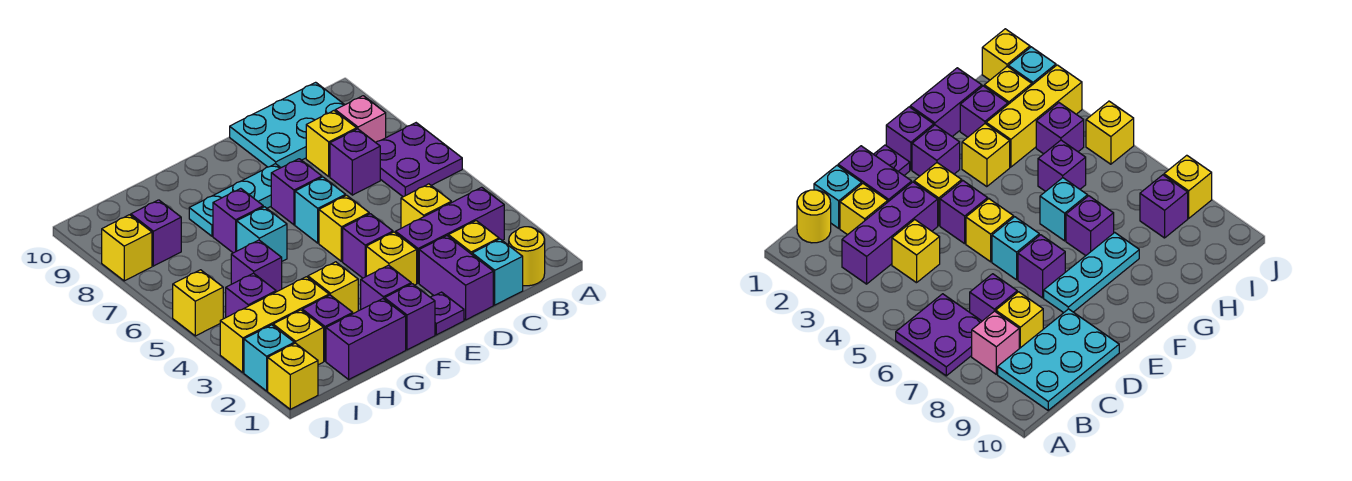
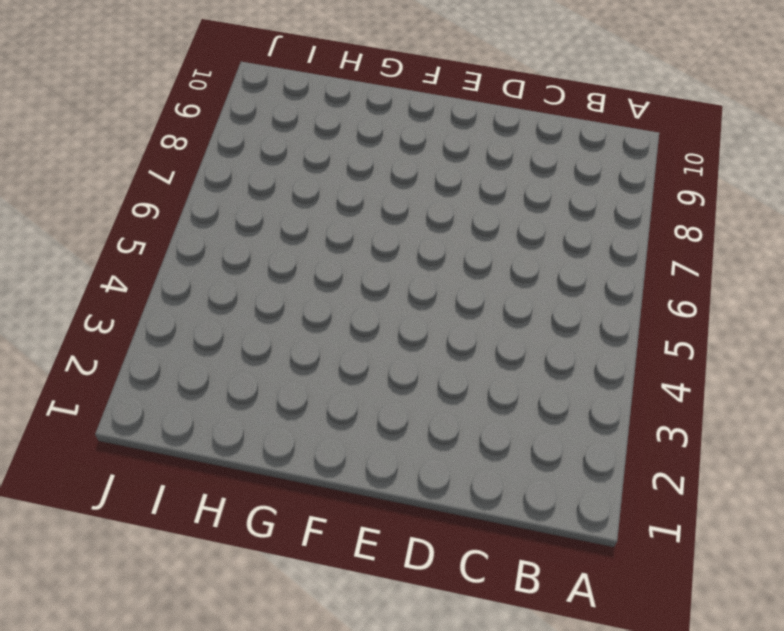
none -> purple 2x2 plate [376,123,462,197]
none -> yellow 1x1 round brick [509,227,545,286]
none -> purple 1x3 brick [396,187,504,283]
none -> pink 1x1 brick [335,96,386,143]

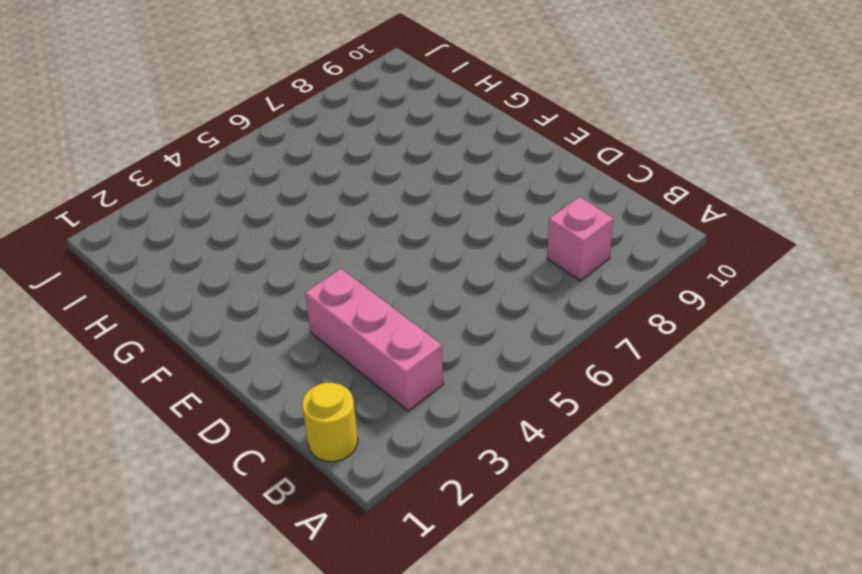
pink 1x3 brick [305,269,443,411] -> purple 1x3 brick [396,187,504,283]
none -> purple 2x2 plate [376,123,462,197]
none -> cyan 2x3 plate [230,82,345,168]
none -> cyan 1x1 brick [472,239,523,305]
none -> yellow 1x1 brick [448,221,499,254]

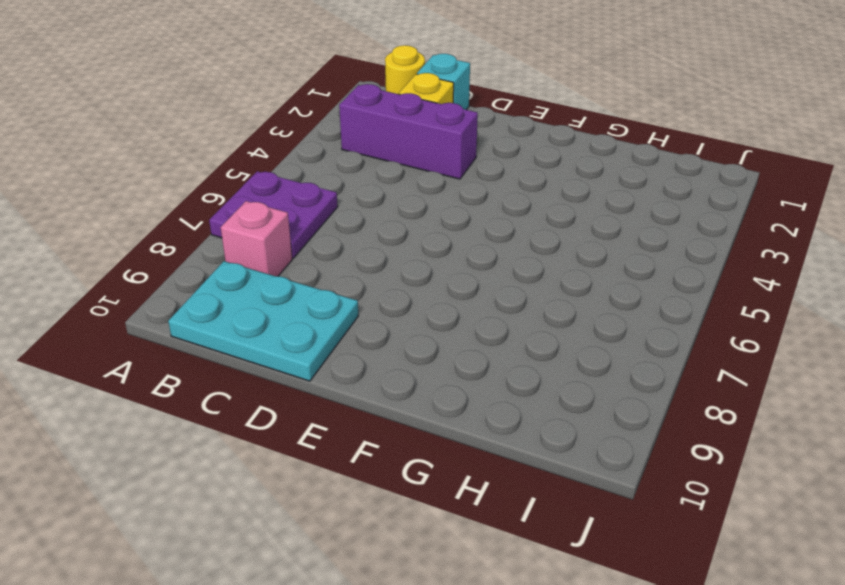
none -> yellow 1x1 brick [401,184,451,228]
none -> purple 1x1 brick [330,129,380,195]
none -> yellow 1x1 brick [306,111,357,176]
none -> purple 1x2 brick [419,236,493,320]

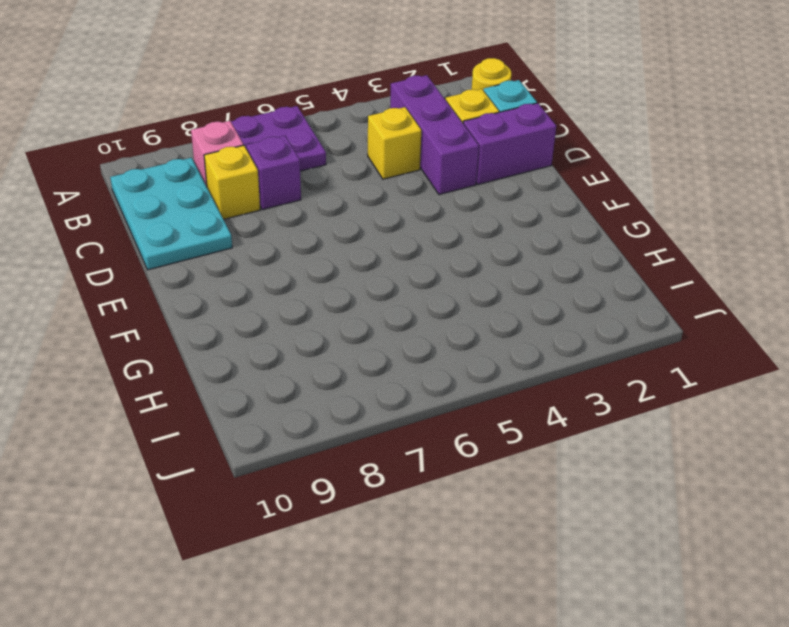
none -> purple 1x1 plate [431,292,464,335]
none -> yellow 1x1 brick [366,232,417,285]
none -> purple 1x1 brick [343,214,393,278]
none -> yellow 1x1 brick [319,195,369,261]

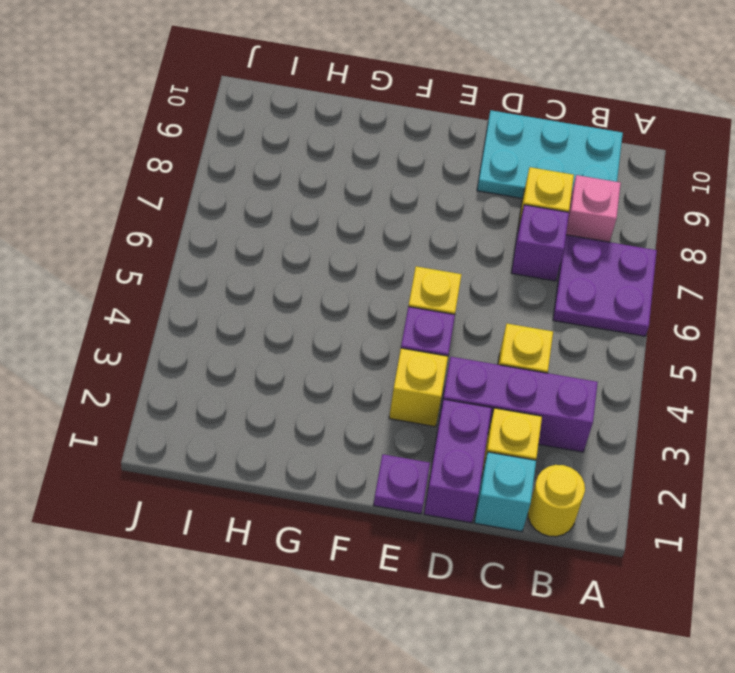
none -> cyan 1x1 brick [295,177,346,243]
none -> purple 1x1 brick [271,159,322,225]
none -> cyan 1x3 plate [189,164,281,236]
none -> purple 1x1 brick [385,284,435,350]

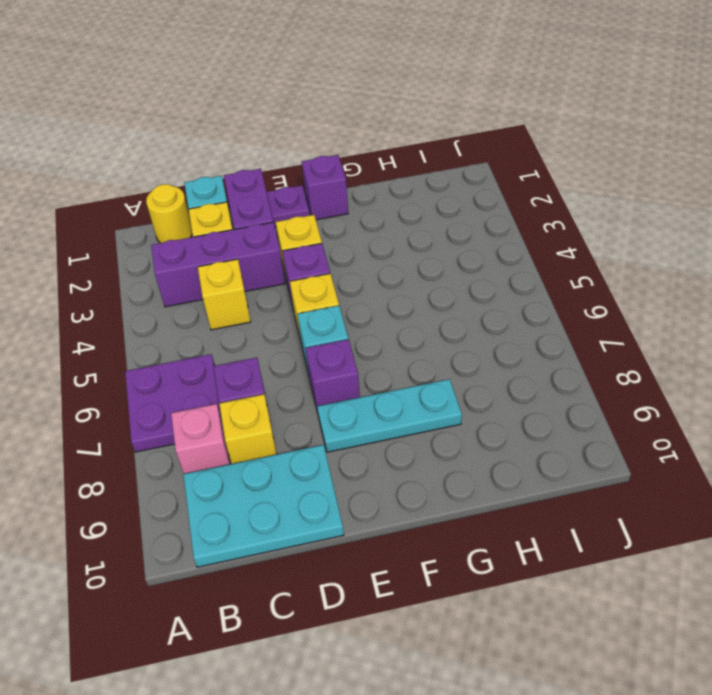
none -> purple 1x1 brick [361,265,411,309]
none -> purple 1x2 brick [326,299,406,379]
none -> yellow 1x1 brick [308,262,358,314]
none -> cyan 1x1 brick [237,207,287,261]

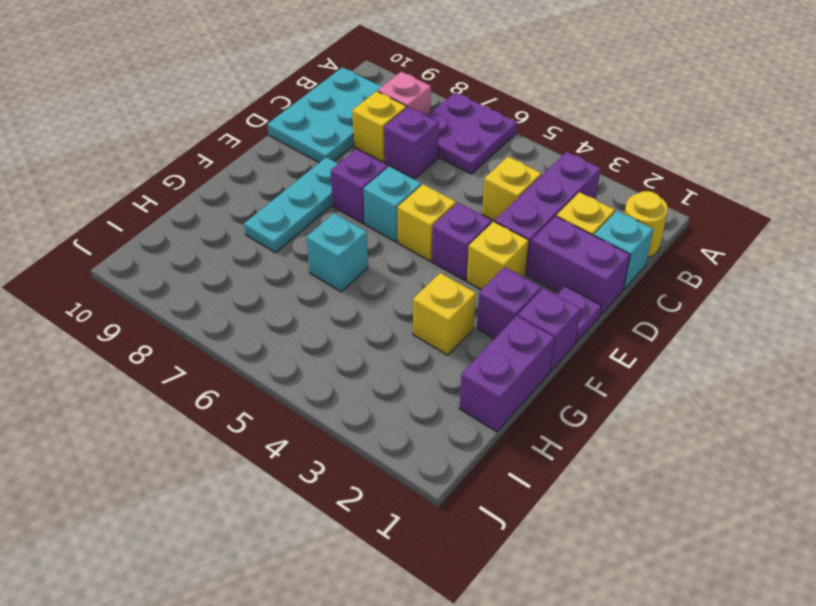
none -> purple 1x1 brick [213,188,263,253]
none -> purple 1x1 brick [302,295,353,361]
none -> yellow 1x3 brick [220,277,329,372]
none -> purple 1x1 brick [231,240,282,292]

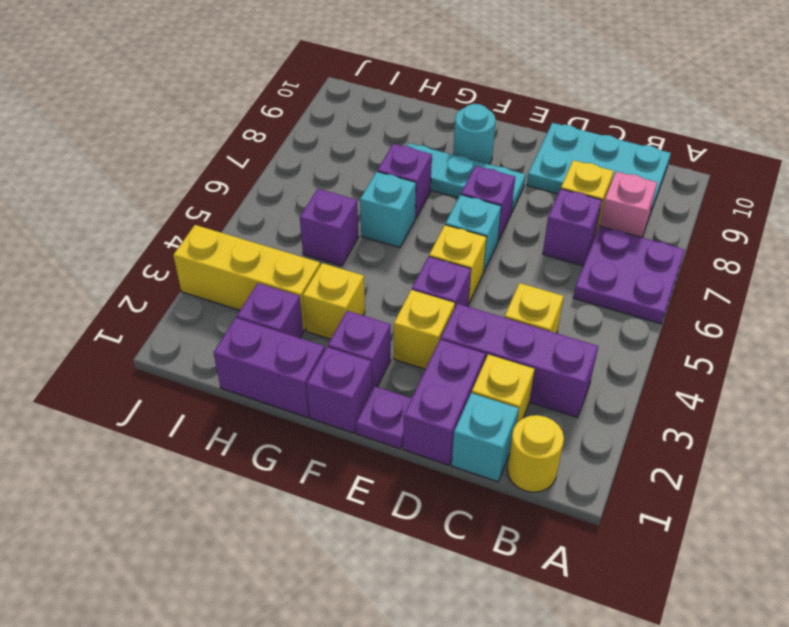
cyan 1x1 round brick [453,104,496,164] -> none
none -> yellow 1x1 brick [273,310,324,365]
none -> purple 1x1 brick [226,273,276,317]
none -> purple 1x1 brick [131,200,181,266]
none -> yellow 1x1 brick [268,343,318,409]

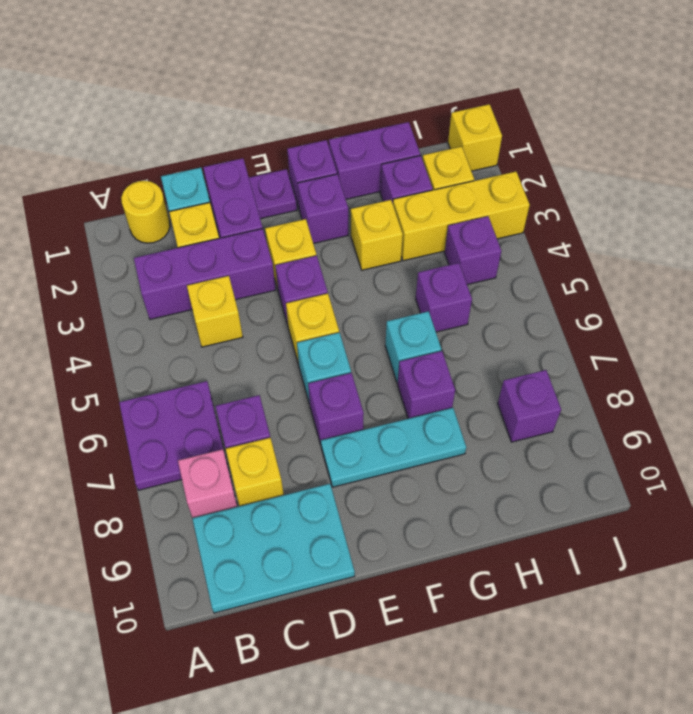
none -> cyan 1x1 brick [244,325,294,391]
none -> yellow 1x1 brick [173,270,223,336]
none -> yellow 1x1 brick [102,215,152,281]

